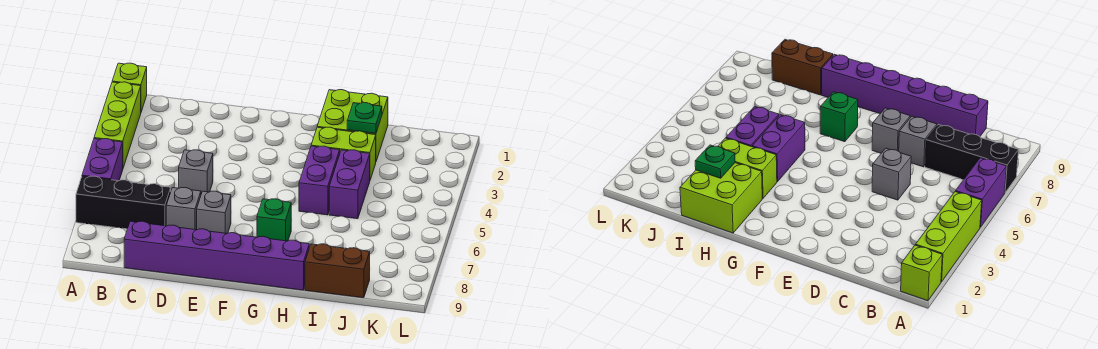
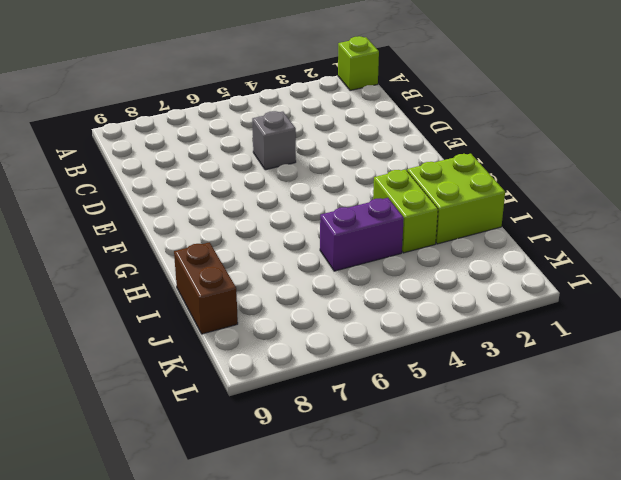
none -> lime 1x3 brick [94,82,141,168]
none -> purple 1x2 brick [82,139,123,181]
none -> black 1x3 brick [76,176,171,229]

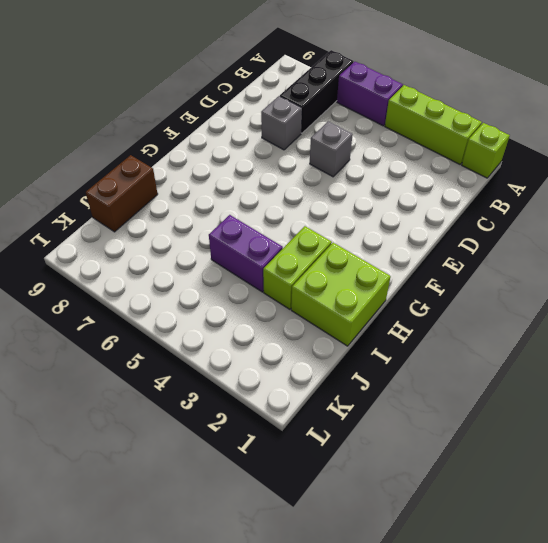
none -> purple 1x6 brick [124,221,309,290]
none -> grey 1x1 brick [197,191,231,233]
none -> green 1x1 brick [257,199,291,241]

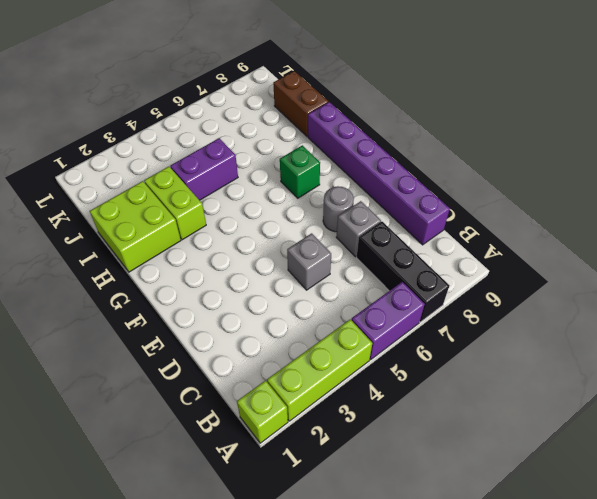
grey 1x1 round brick [323,187,354,232] -> grey 1x1 brick [197,191,231,233]
none -> purple 1x2 brick [299,146,340,215]
none -> green 1x1 plate [347,103,382,133]

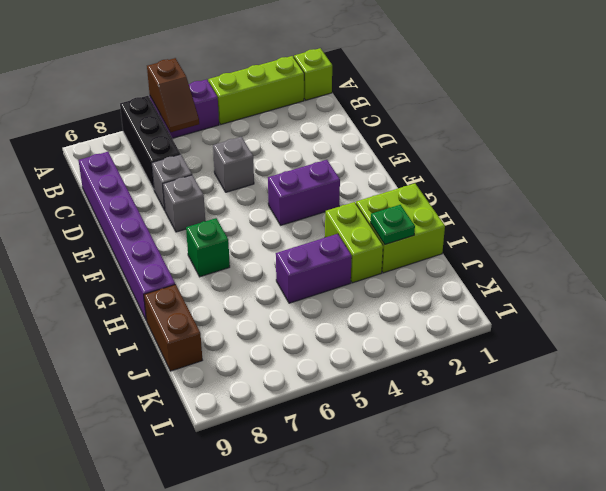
brown 1x2 slope [147,58,199,132] -> none
purple 1x2 brick [268,160,340,225] -> purple 1x2 brick moved to [299,146,340,215]

